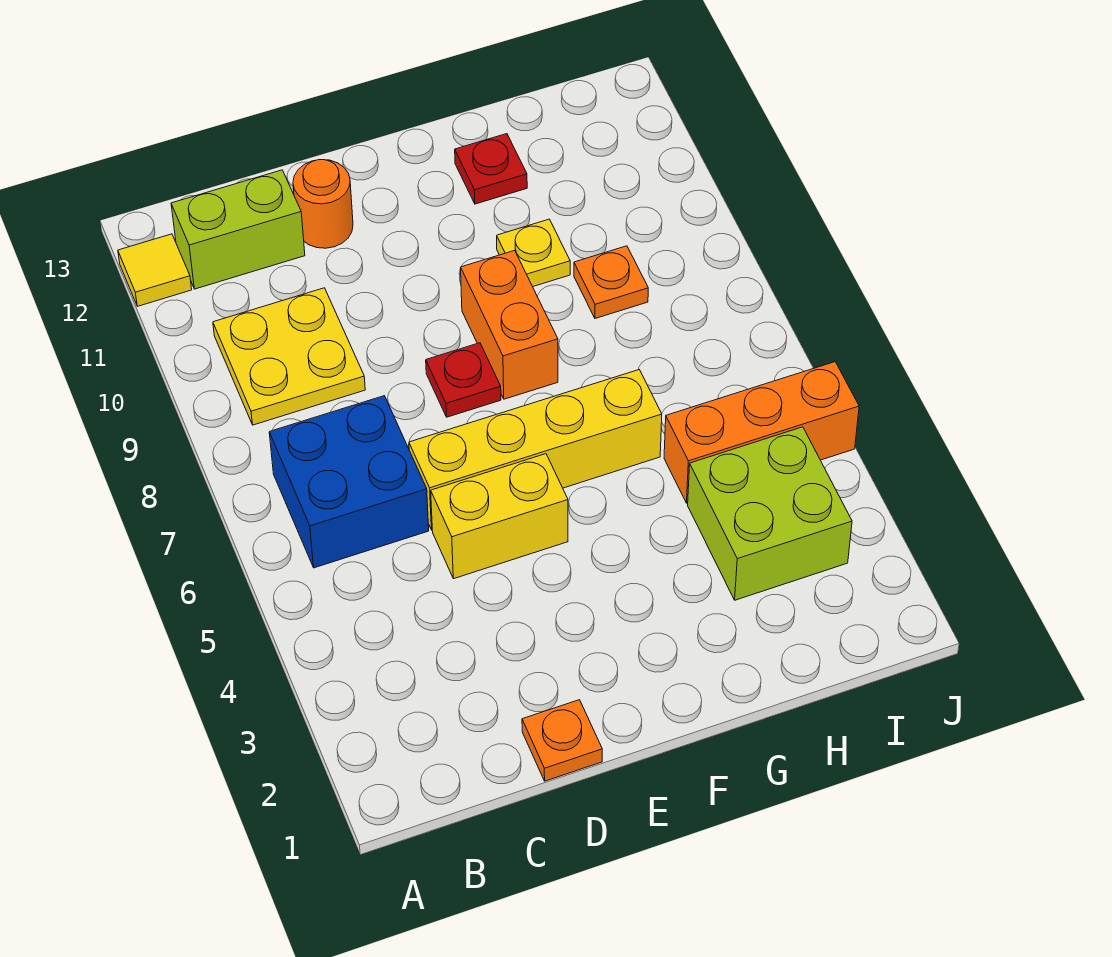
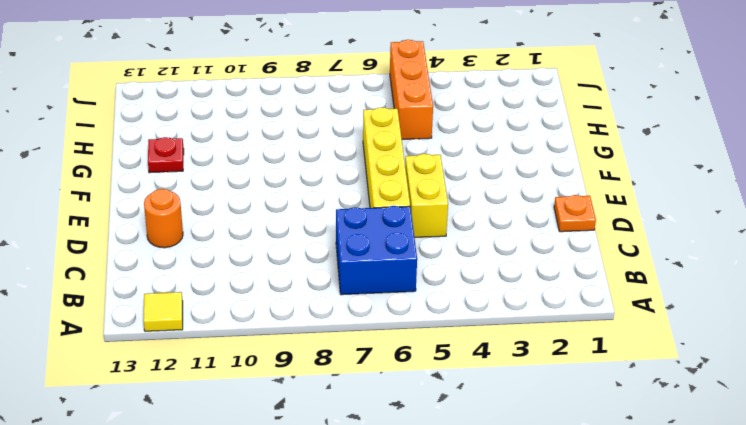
none -> yellow 2x2 plate [213,288,365,425]
none -> lime 1x2 brick [171,170,305,289]
none -> red 1x1 plate [426,343,501,417]

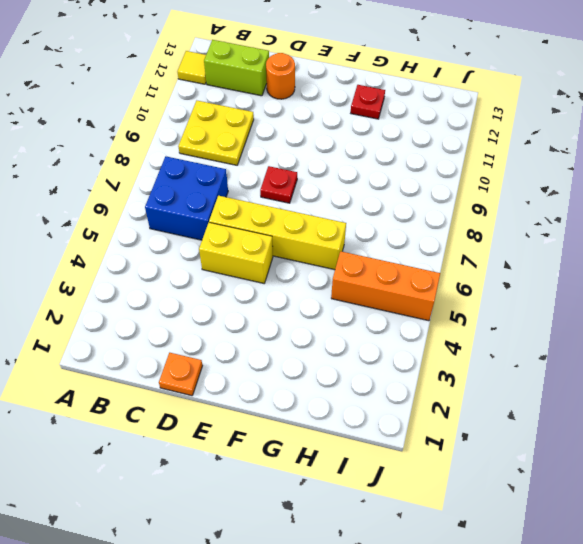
none -> orange 1x2 brick [461,250,558,399]
none -> yellow 1x1 plate [497,219,570,287]
none -> lime 2x2 brick [688,427,852,600]

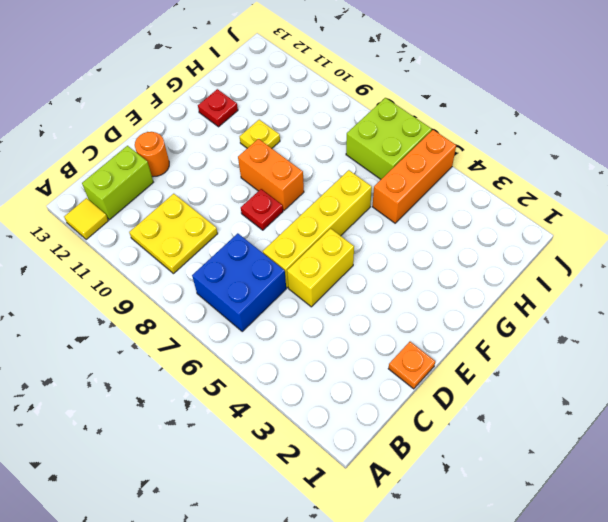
lime 2x2 brick [346,98,432,179] -> lime 2x2 brick moved to [688,427,852,600]
none -> orange 1x1 plate [574,246,648,318]

